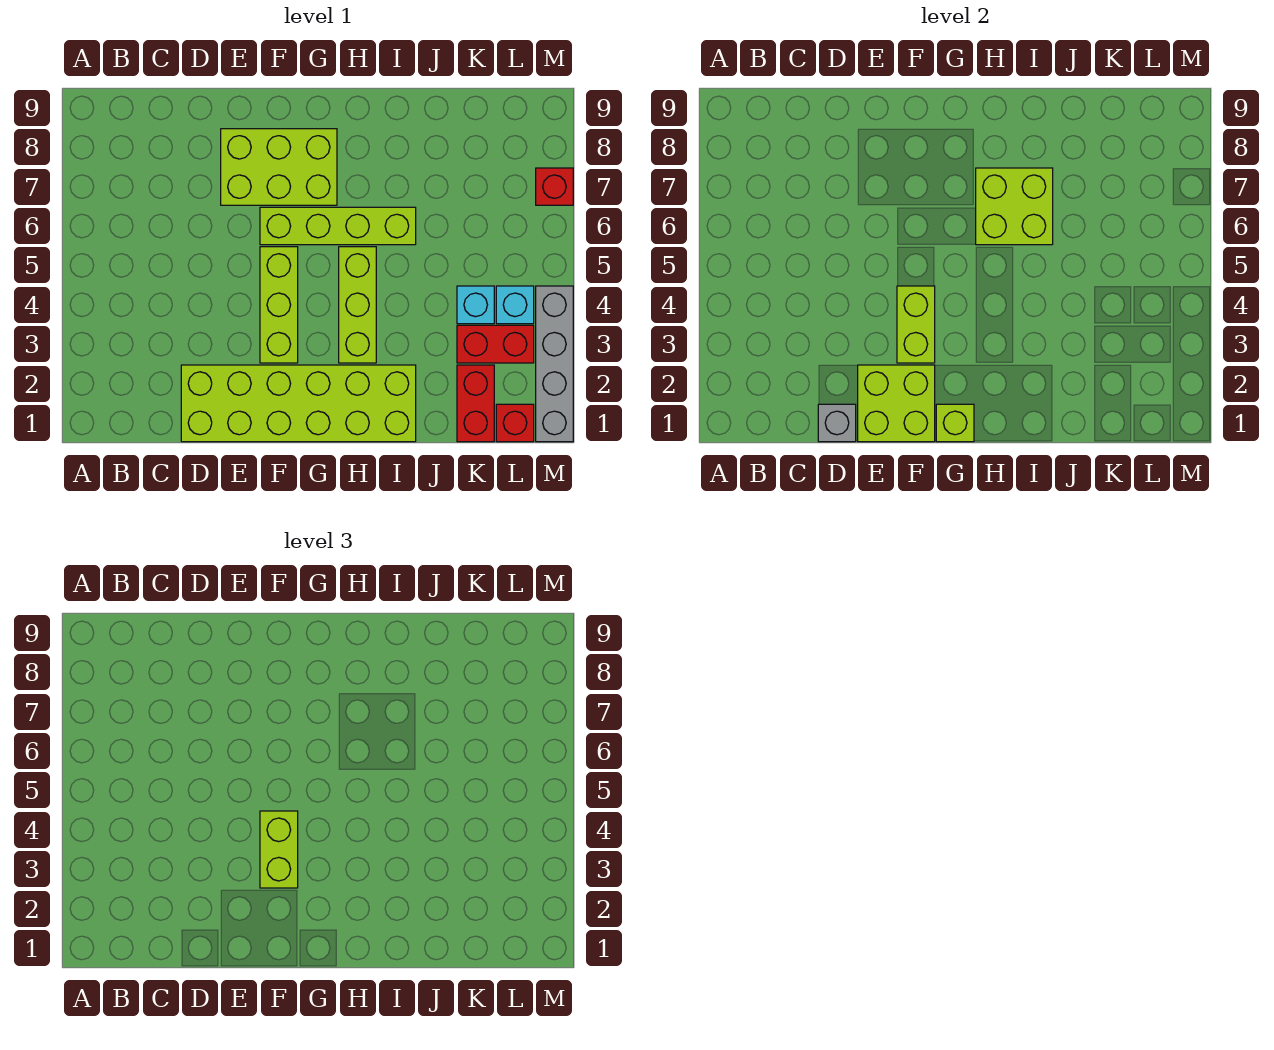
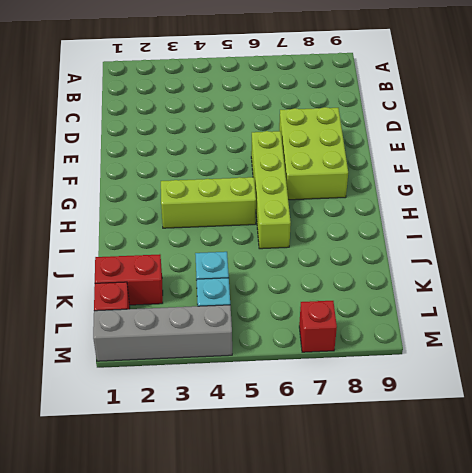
none -> lime 2x6 brick [181,365,416,442]
none -> lime 1x3 brick [260,247,298,363]
none -> red 1x2 brick [457,325,534,363]

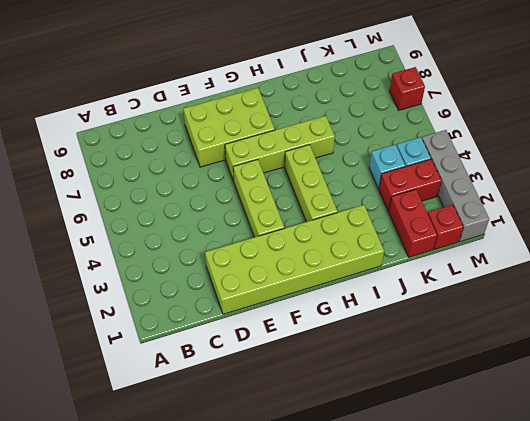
none -> grey 1x1 brick [818,404,856,442]
none -> lime 2x2 brick [858,365,935,442]
none -> lime 1x2 brick [897,286,935,363]

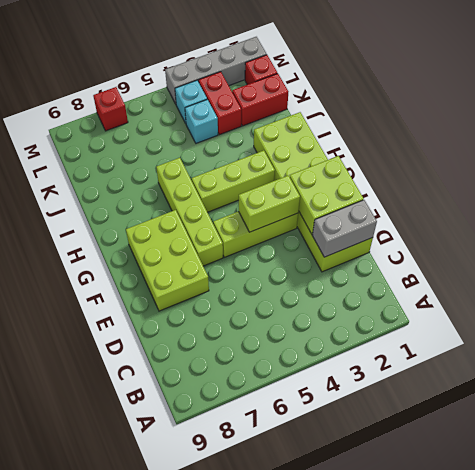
grey 1x2 brick [312,200,377,257] -> grey 1x1 brick [818,404,856,442]
none -> lime 1x1 brick [936,404,974,442]
none -> lime 2x2 brick [976,168,1053,245]
none -> lime 1x2 brick [260,811,298,888]

